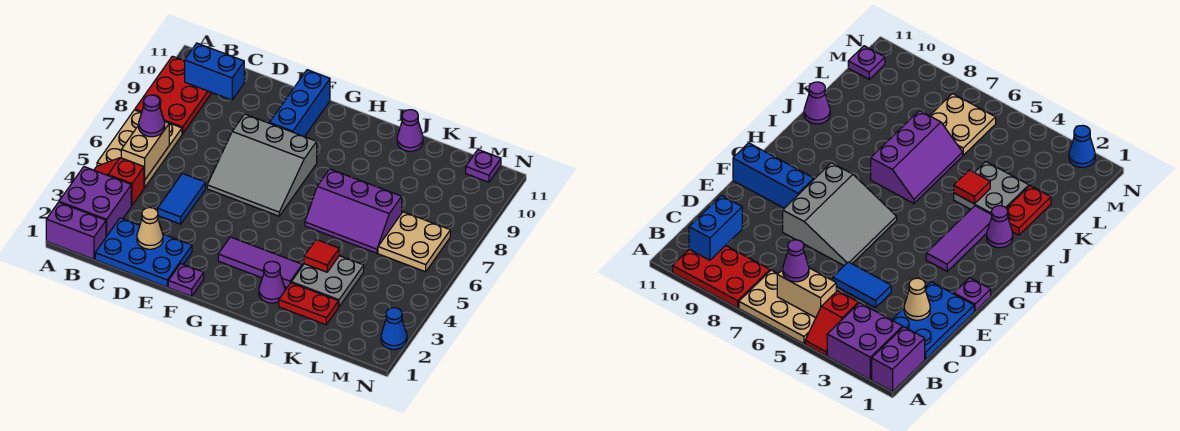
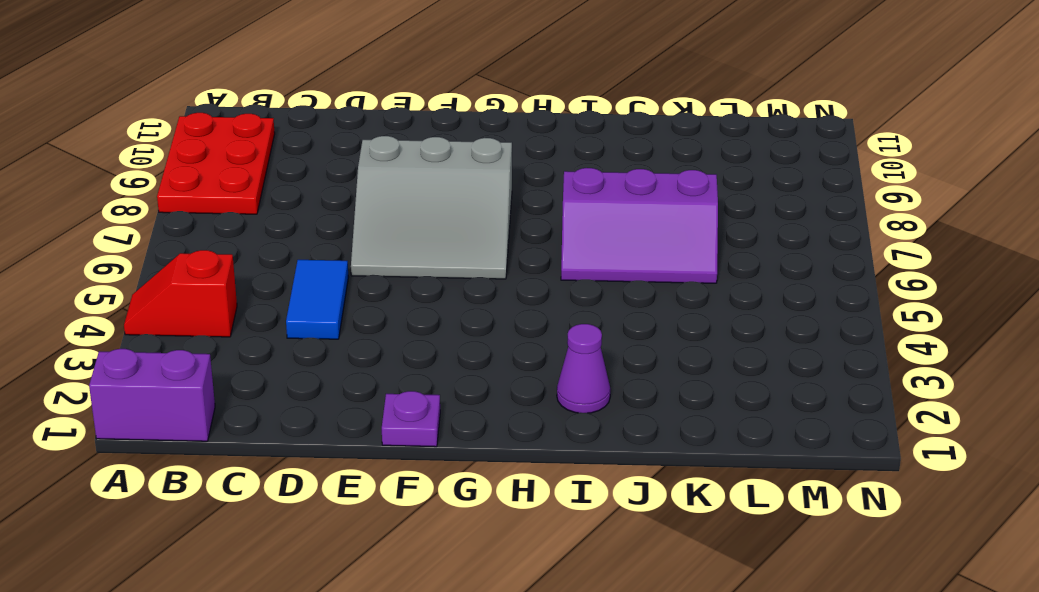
none -> purple 2x2 brick [59,167,131,237]
none -> tan 2x3 plate [97,110,182,188]
none -> blue 2x3 plate [95,218,192,287]

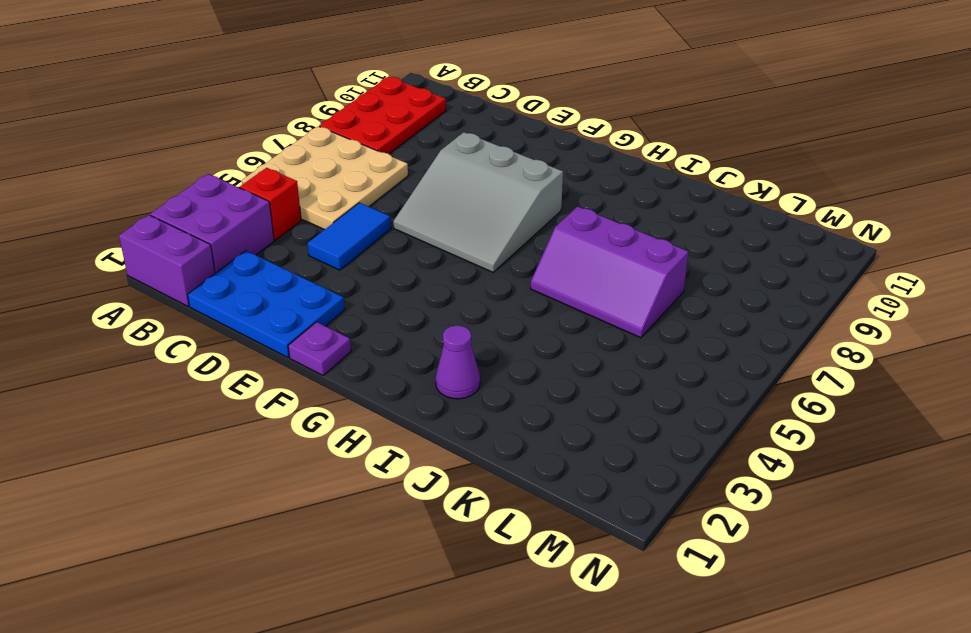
tan 3x3 plate [242,126,408,230] -> tan 2x3 plate [97,110,182,188]
none -> blue 1x3 brick [270,70,330,137]
none -> purple 1x3 tile [218,237,302,287]
none -> red 1x2 plate [279,283,338,325]

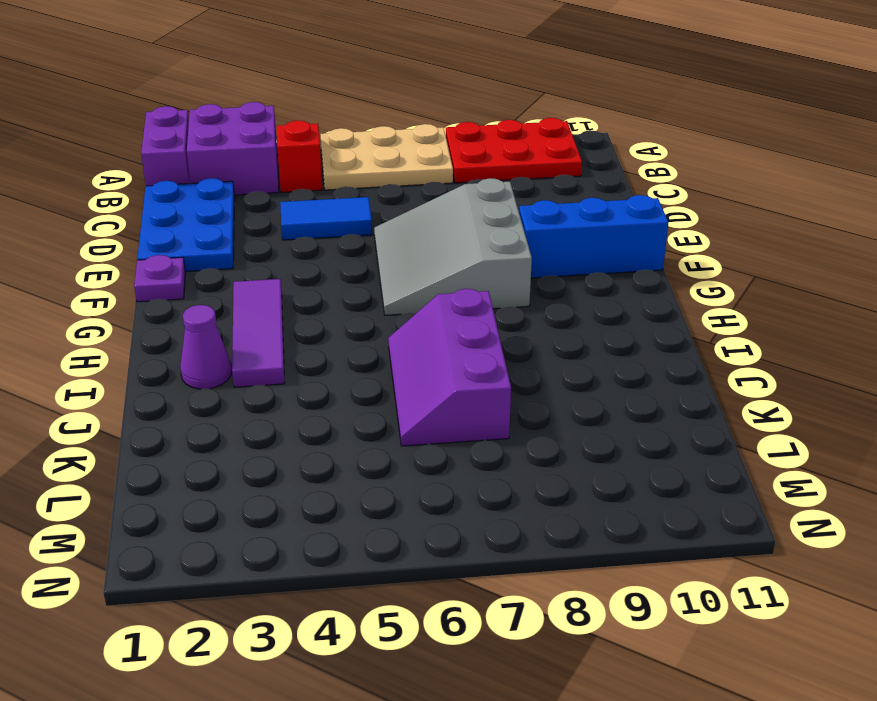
none -> red 1x2 plate [279,283,338,325]
none -> grey 2x2 plate [291,256,364,307]
none -> purple 1x1 cone [397,110,423,151]

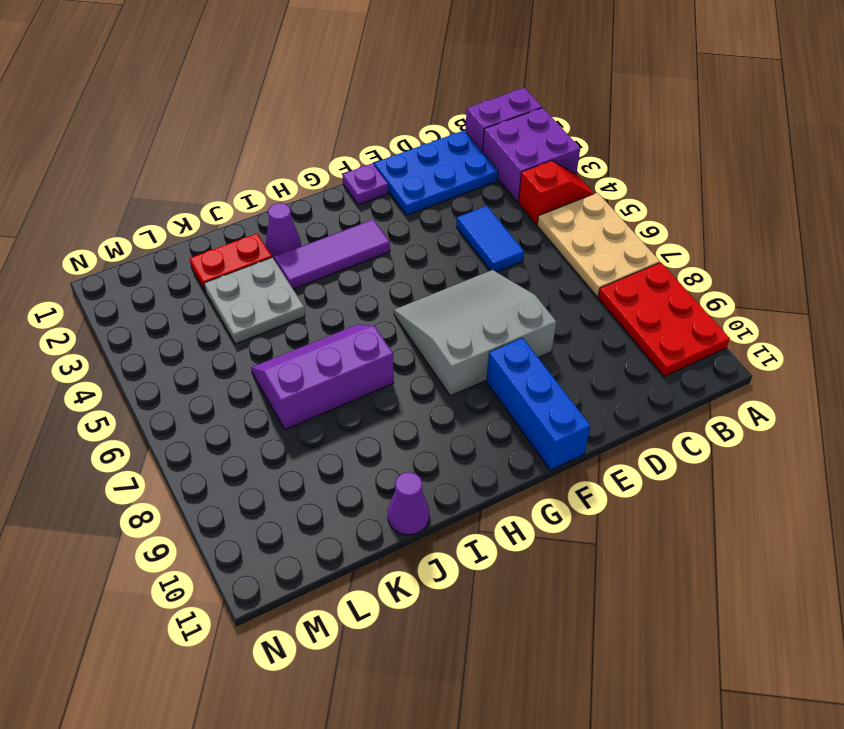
none -> tan 2x2 plate [378,212,450,272]
none -> purple 1x1 plate [466,150,501,182]
none -> blue 1x1 cone [381,308,407,349]

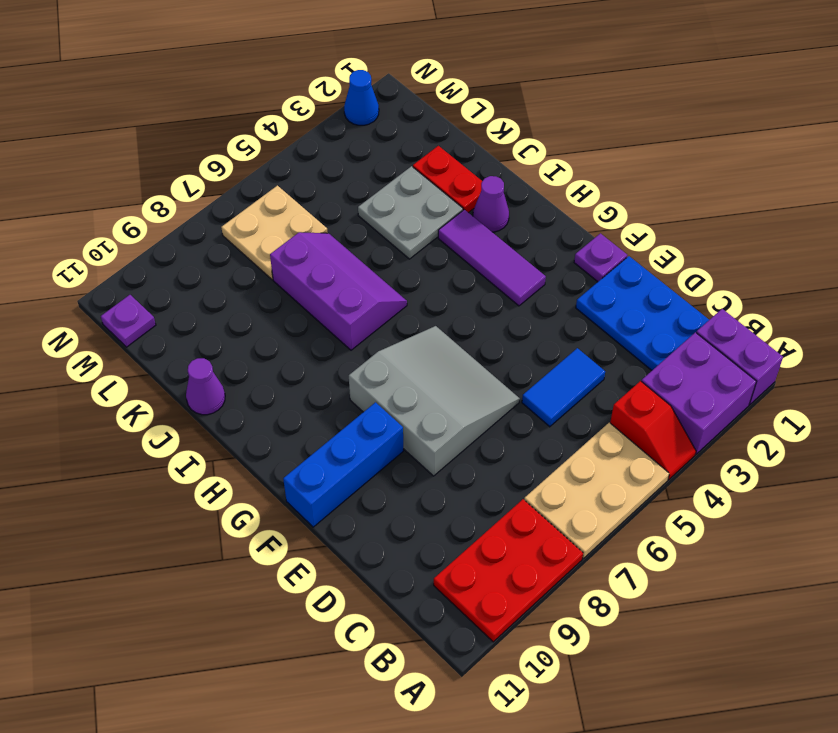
none -> tan 1x2 brick [121,122,169,180]
none -> blue 1x2 brick [185,43,244,100]
none -> tan 1x1 cone [137,208,163,249]

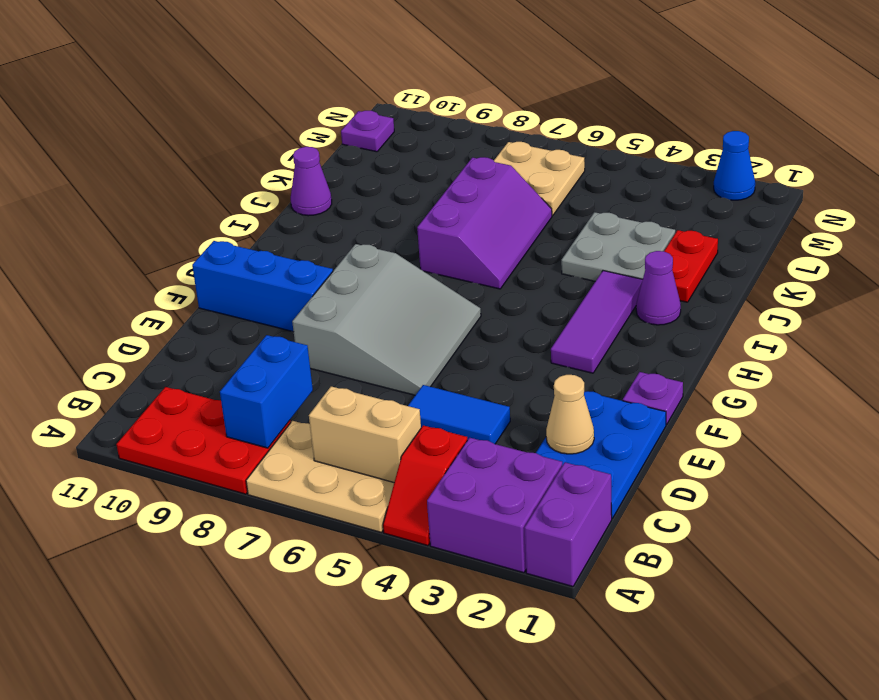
blue 1x2 brick [220,335,313,448] -> blue 1x2 brick moved to [185,43,244,100]
none -> red 1x1 tile [304,239,339,272]
none -> purple 1x1 cone [139,95,165,137]

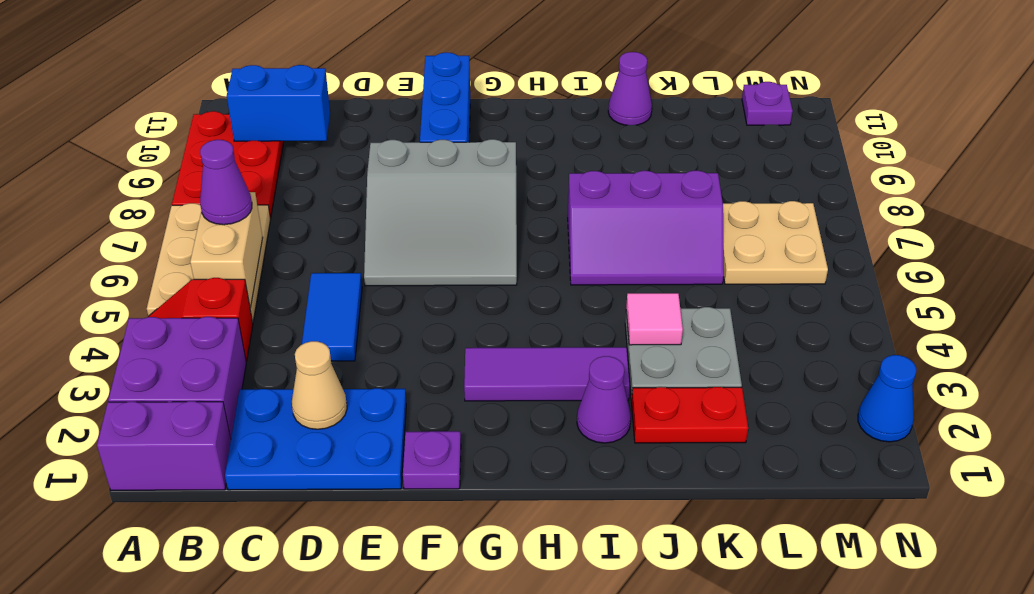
pink 1x1 tile [626,293,683,345] -> red 1x1 tile [304,239,339,272]

